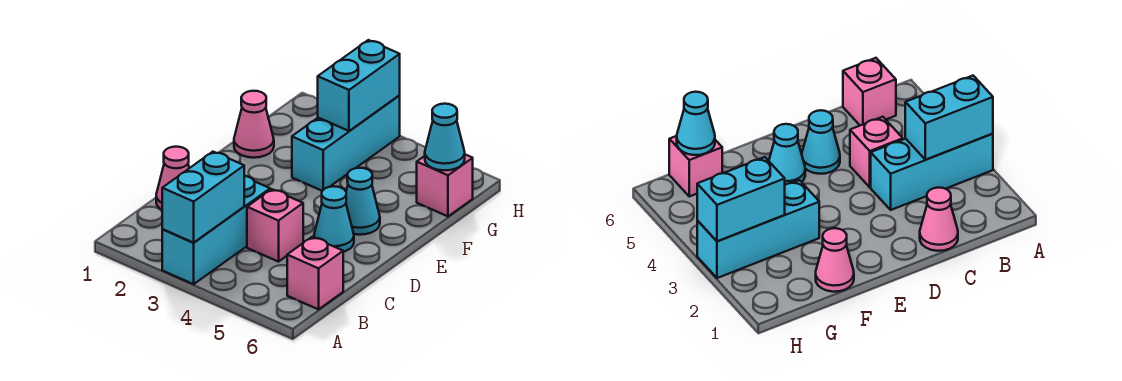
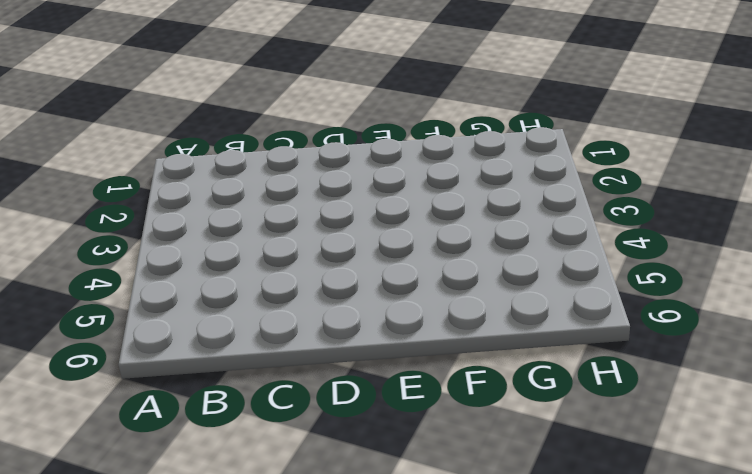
none -> cyan 1x3 brick [162,176,270,284]
none -> pink 1x1 brick [287,237,343,309]
none -> pink 1x1 cone [156,147,189,210]

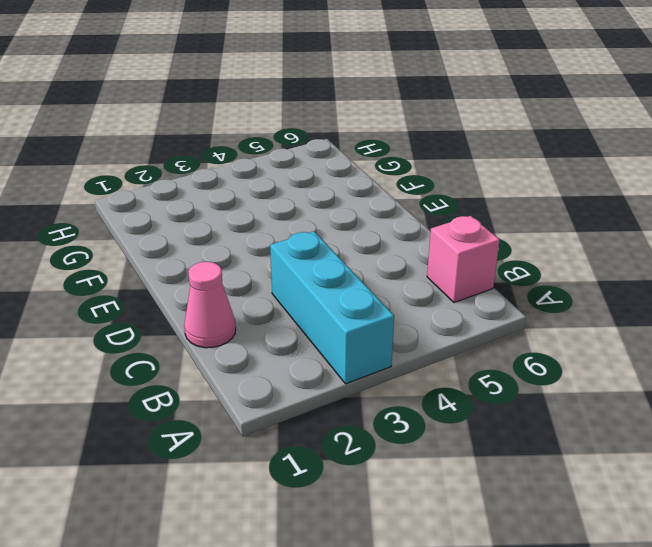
none -> pink 1x1 brick [247,189,303,262]
none -> cyan 1x1 cone [314,186,354,252]
none -> cyan 1x1 cone [346,168,380,235]

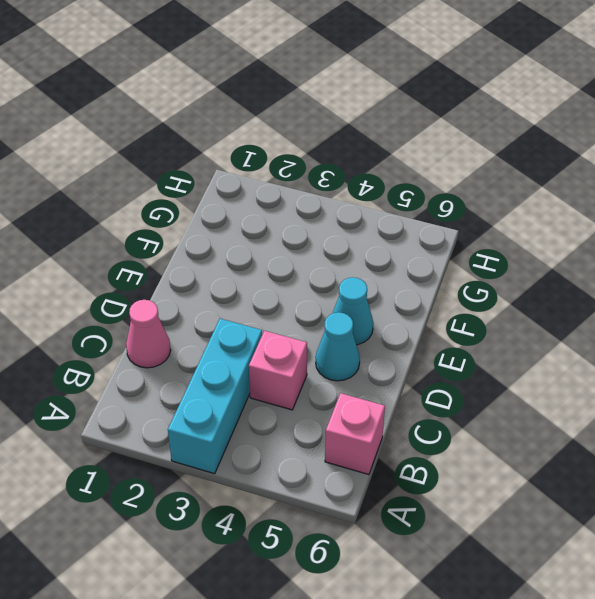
none -> pink 1x1 cone [234,91,274,158]
none -> cyan 1x3 brick [292,96,400,191]
none -> pink 1x1 brick [417,155,473,216]

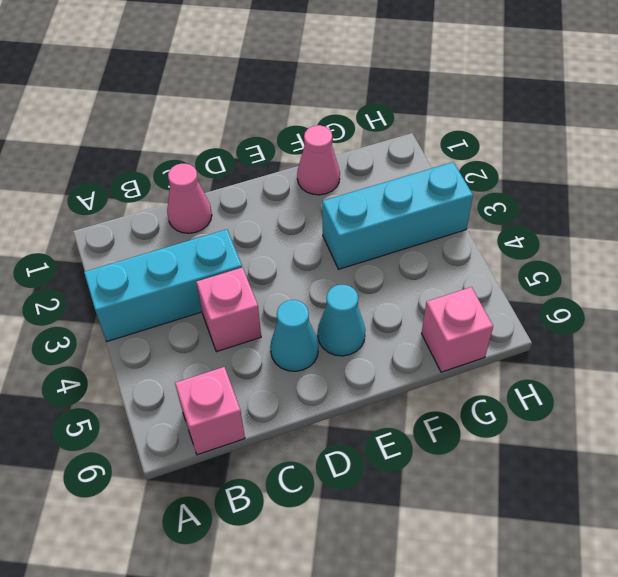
none -> cyan 1x2 brick [162,152,244,243]
none -> cyan 1x2 brick [318,40,400,131]
none -> cyan 1x1 cone [425,104,465,170]

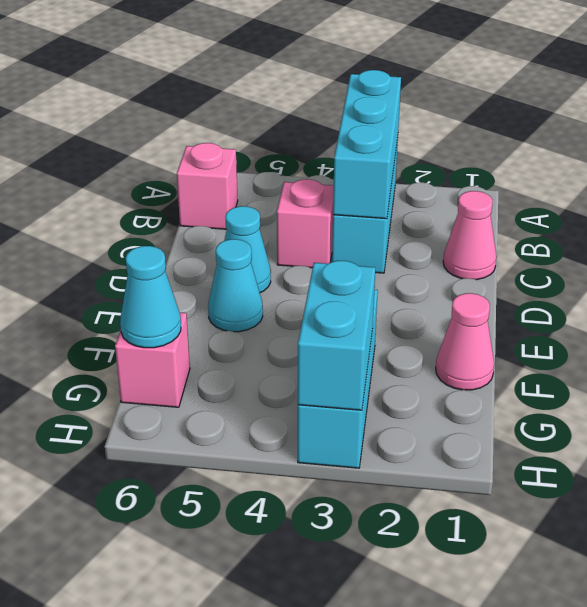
cyan 1x3 brick [333,70,401,219] -> cyan 1x2 brick [162,152,244,243]

